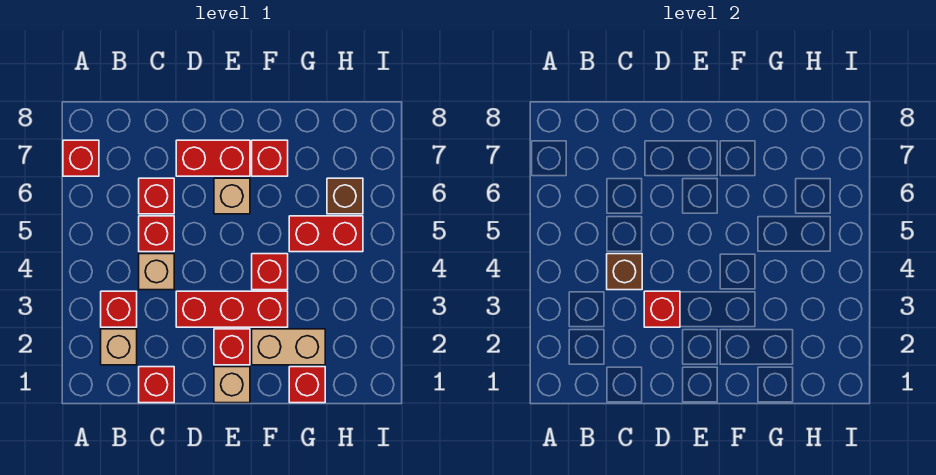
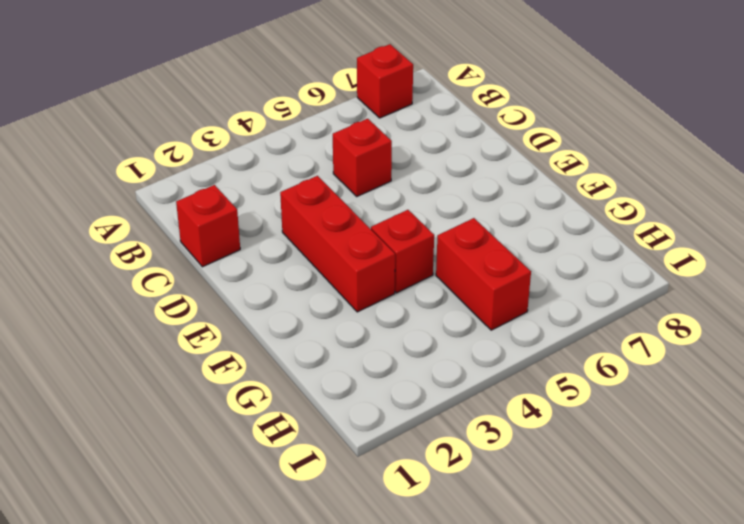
none -> tan 1x1 brick [101,329,137,365]
none -> red 1x1 brick [101,291,137,327]
none -> tan 1x1 brick [139,254,174,290]

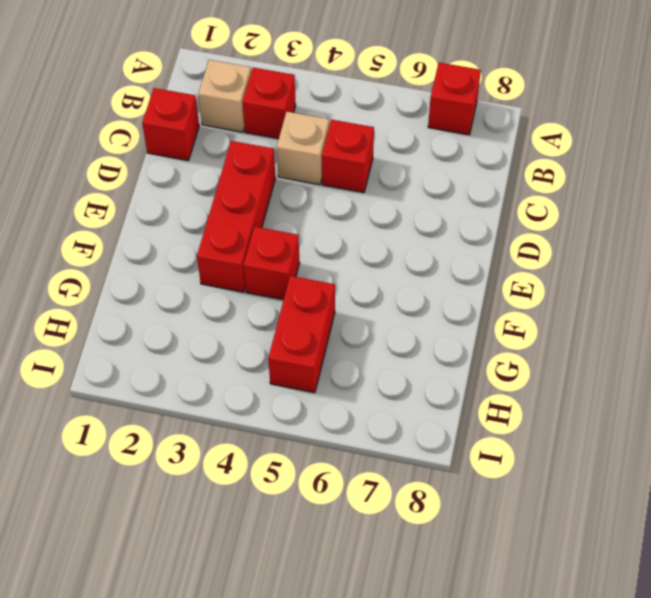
none -> red 1x1 brick [139,178,174,214]
none -> red 1x2 brick [176,140,250,176]
none -> tan 1x1 brick [214,367,250,403]

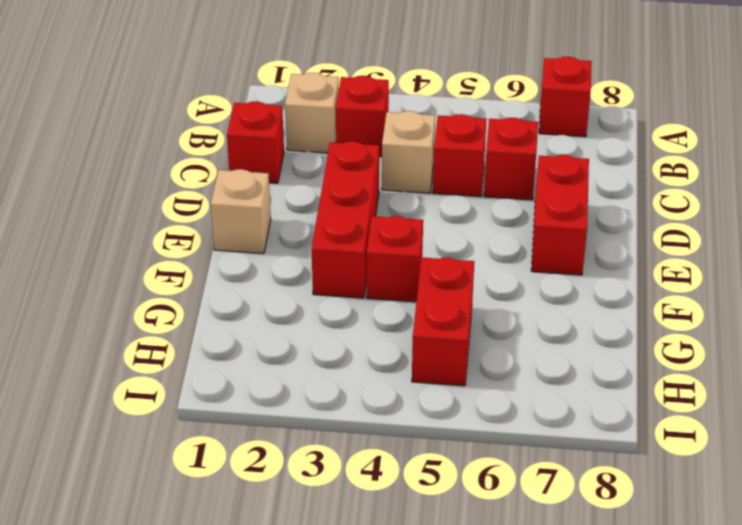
none -> red 1x1 brick [214,329,250,365]
none -> tan 1x1 brick [214,178,250,214]
none -> tan 1x2 brick [252,329,325,365]

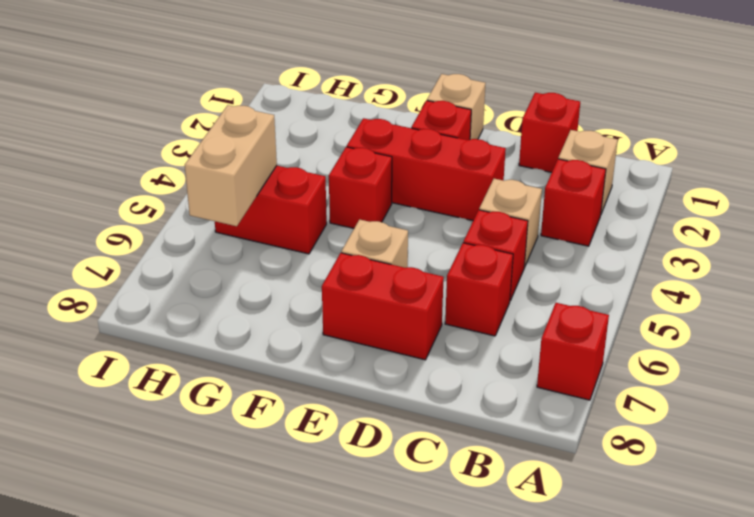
tan 1x2 brick [185,105,277,226] -> tan 1x2 brick turned to [252,329,325,365]
none -> red 1x1 brick [252,140,288,176]
none -> red 1x1 brick [289,367,325,403]
none -> brown 1x1 brick [327,178,363,214]

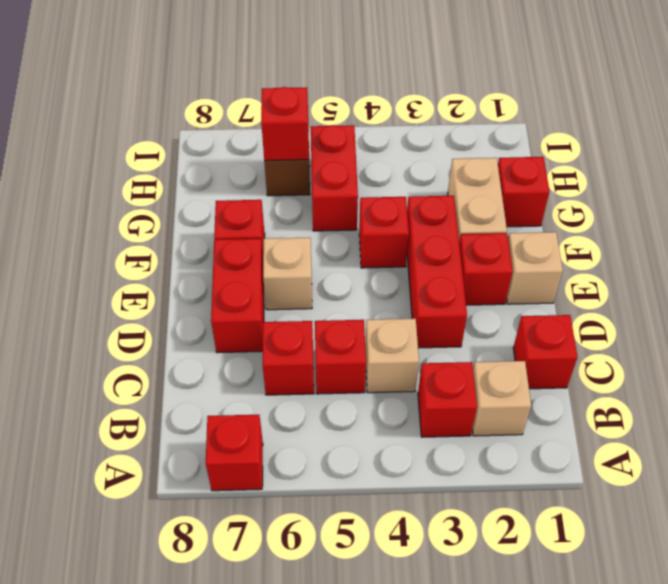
red 1x1 brick [261,87,309,161] -> red 1x1 brick moved to [644,291,680,327]
none -> brown 1x1 brick [607,254,642,290]

